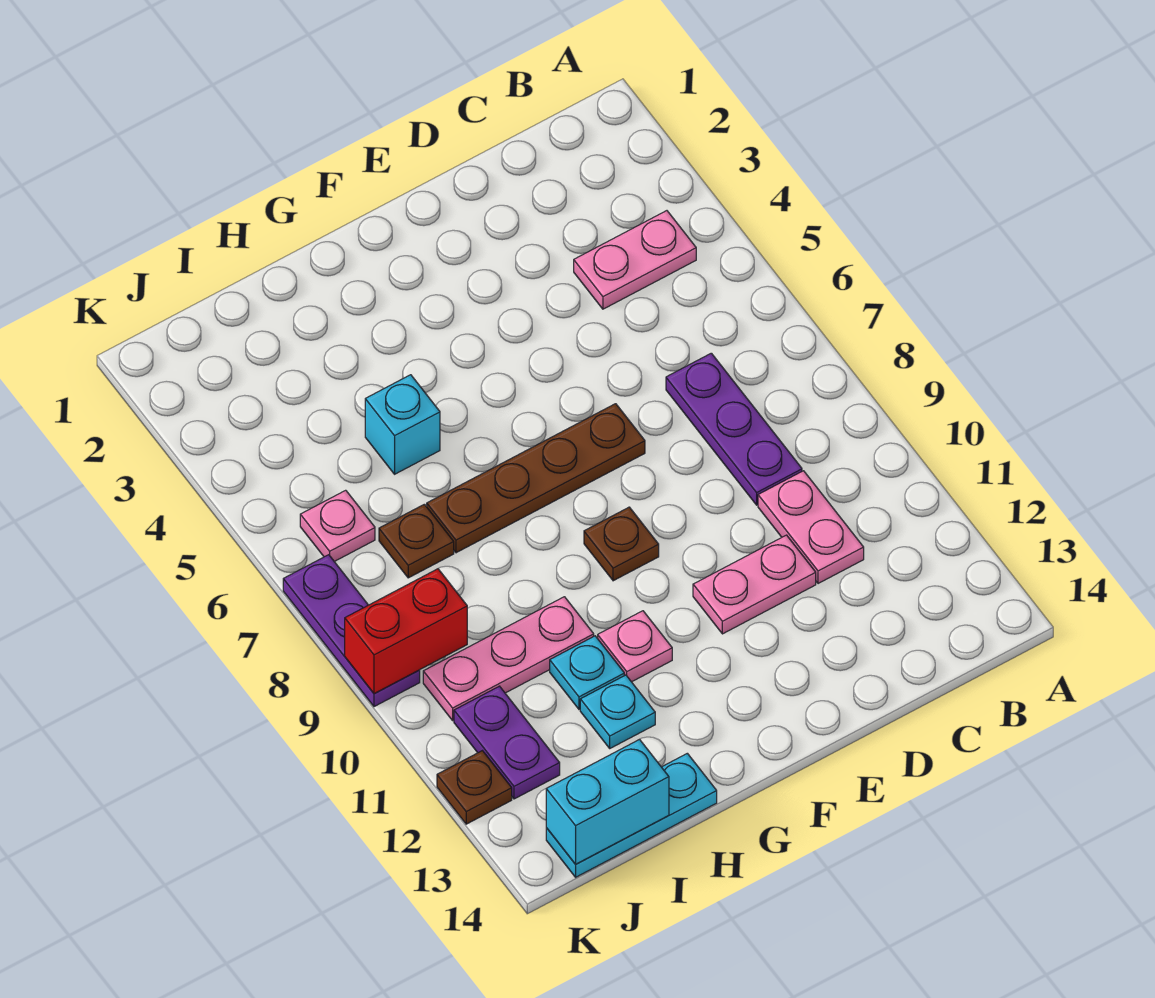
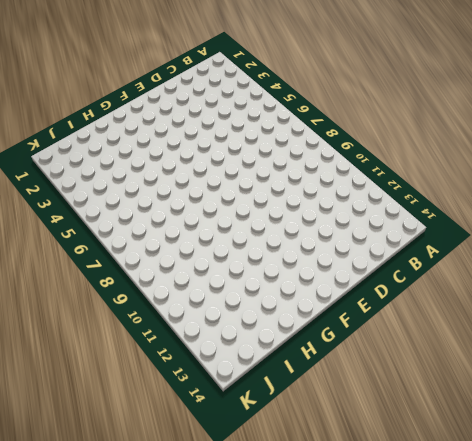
none -> pink 1x2 plate [574,211,696,309]
none -> purple 1x3 plate [666,353,802,505]
none -> pink 1x2 plate [758,471,864,584]

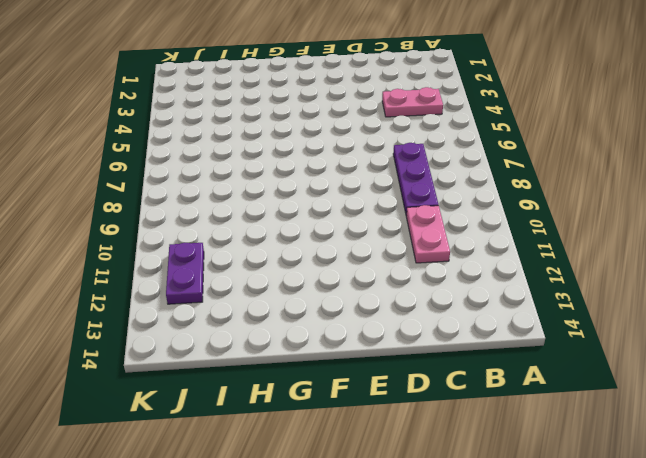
none -> pink 1x2 plate [693,535,816,634]
none -> brown 1x4 plate [427,404,645,553]
none -> brown 1x1 plate [584,507,659,581]

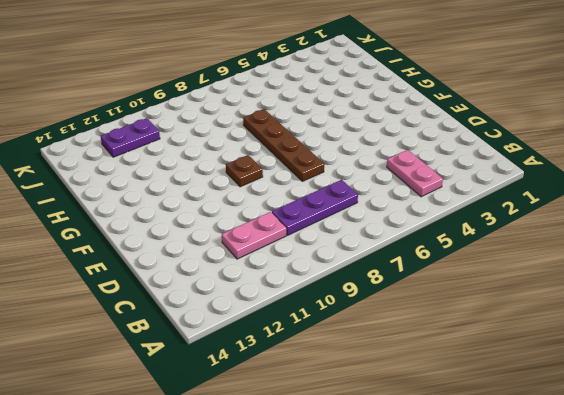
none -> pink 1x2 plate [693,535,816,634]
none -> pink 1x1 plate [598,611,672,682]
none -> cyan 1x1 brick [365,375,440,474]

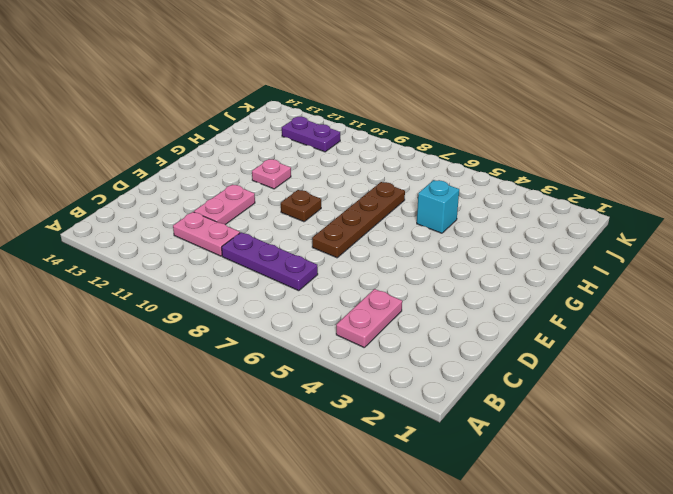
none -> pink 1x3 plate [423,597,594,720]
none -> cyan 1x1 plate [550,636,624,709]
none -> cyan 1x1 plate [580,675,655,748]

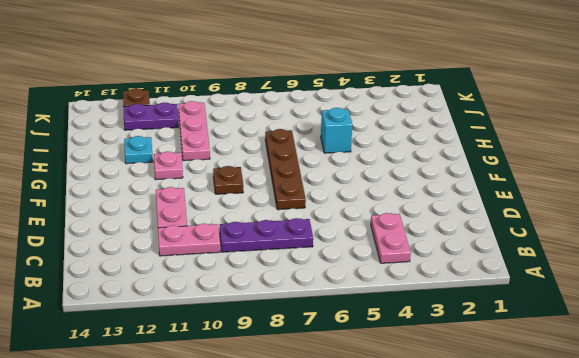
none -> cyan 1x1 plate [550,636,624,709]
none -> cyan 1x3 plate [546,753,717,877]
none -> brown 1x1 plate [379,504,454,578]

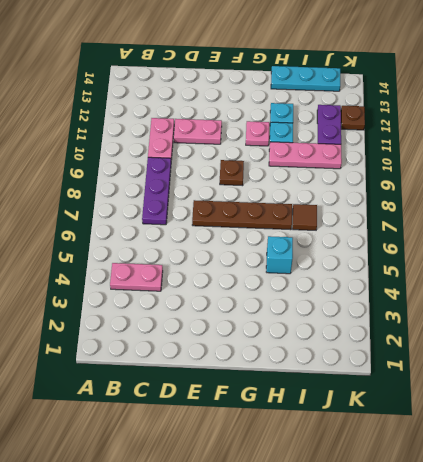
brown 1x1 tile [293,204,317,230] -> brown 1x1 plate [379,504,454,578]
none -> pink 1x1 plate [300,490,375,562]
none -> purple 1x3 plate [283,555,420,707]
none -> cyan 1x2 brick [546,739,669,864]

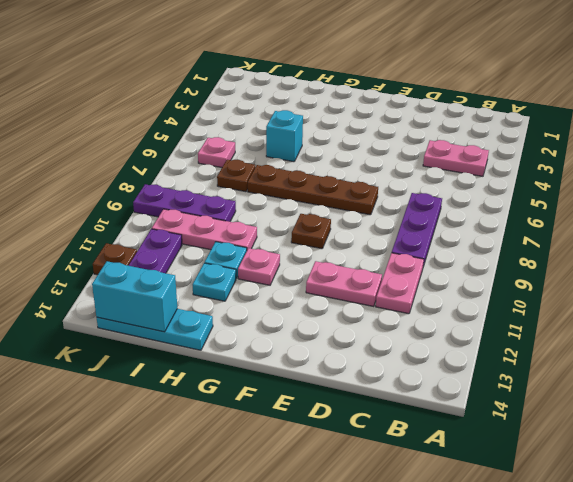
purple 1x3 plate [133,184,236,222] -> purple 1x3 plate turned to [283,555,420,707]
none -> red 1x2 brick [345,569,467,694]

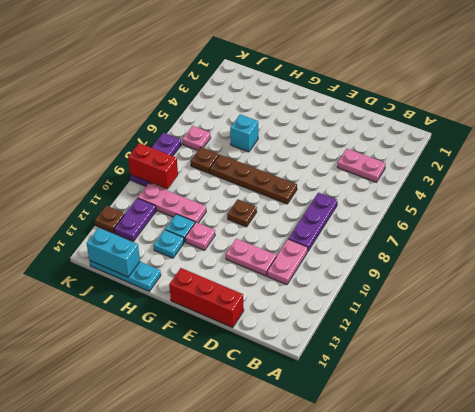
red 1x3 brick [169,268,244,328] -> none

